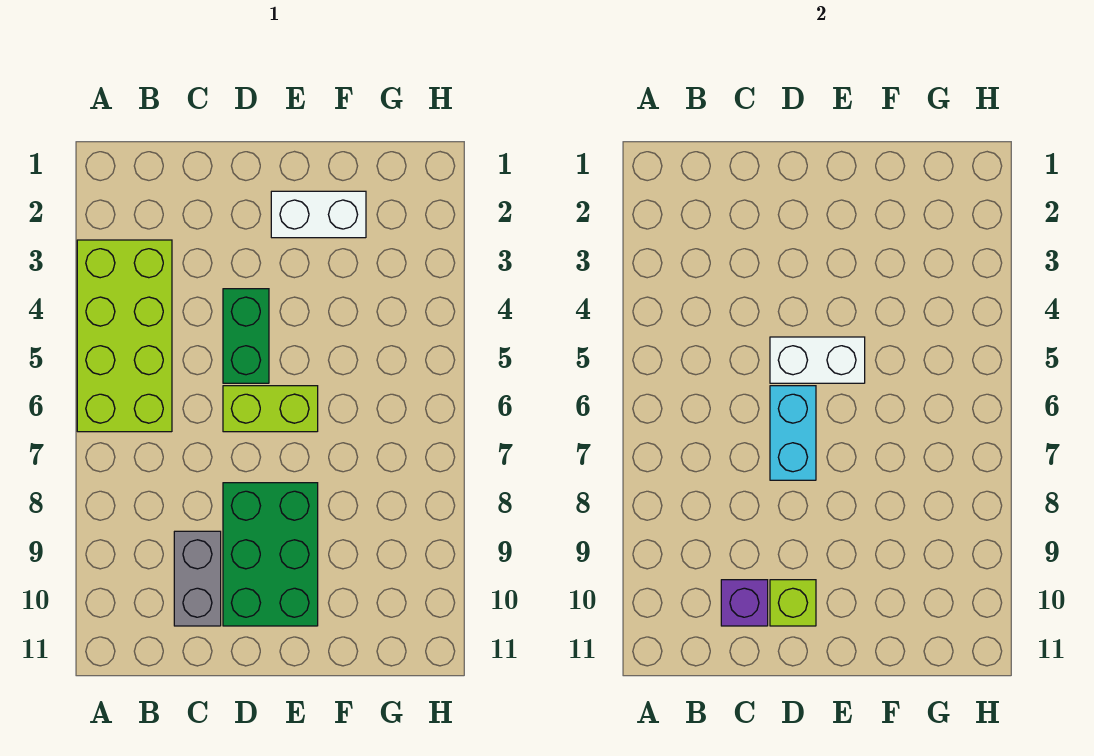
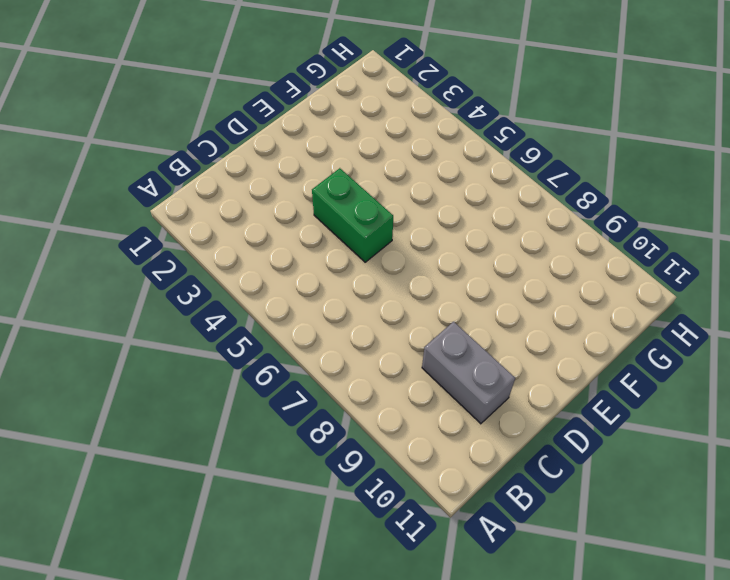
none -> lime 2x4 brick [77,240,172,432]
none -> lime 1x2 brick [223,386,318,432]

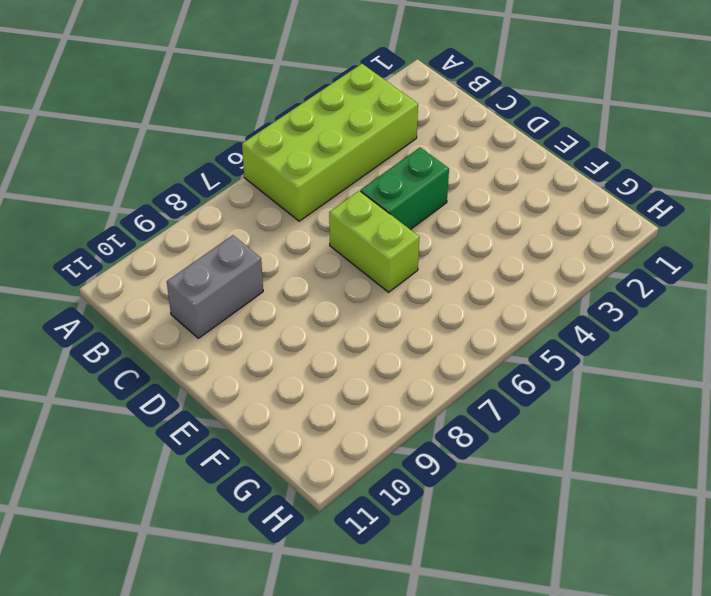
none -> green 2x3 brick [223,483,318,626]
none -> white 1x2 brick [271,191,366,238]

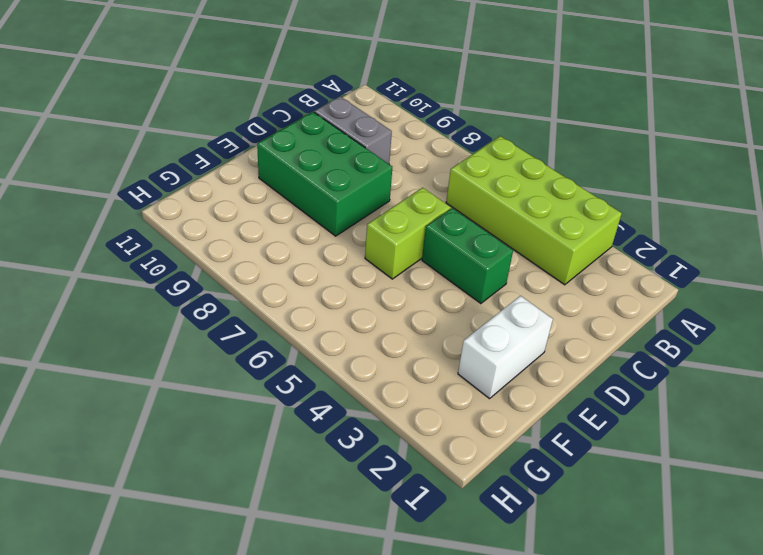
none -> purple 1x1 brick [721,580,768,626]
none -> white 1x2 brick [770,337,865,383]

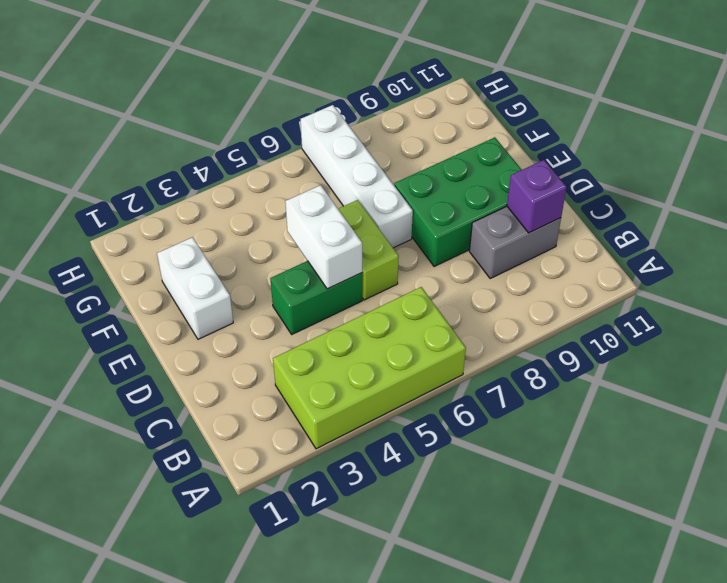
white 1x4 brick [301,105,413,248] -> none
none -> cyan 1x2 brick [770,386,816,480]
none -> lime 1x1 brick [770,580,816,626]

